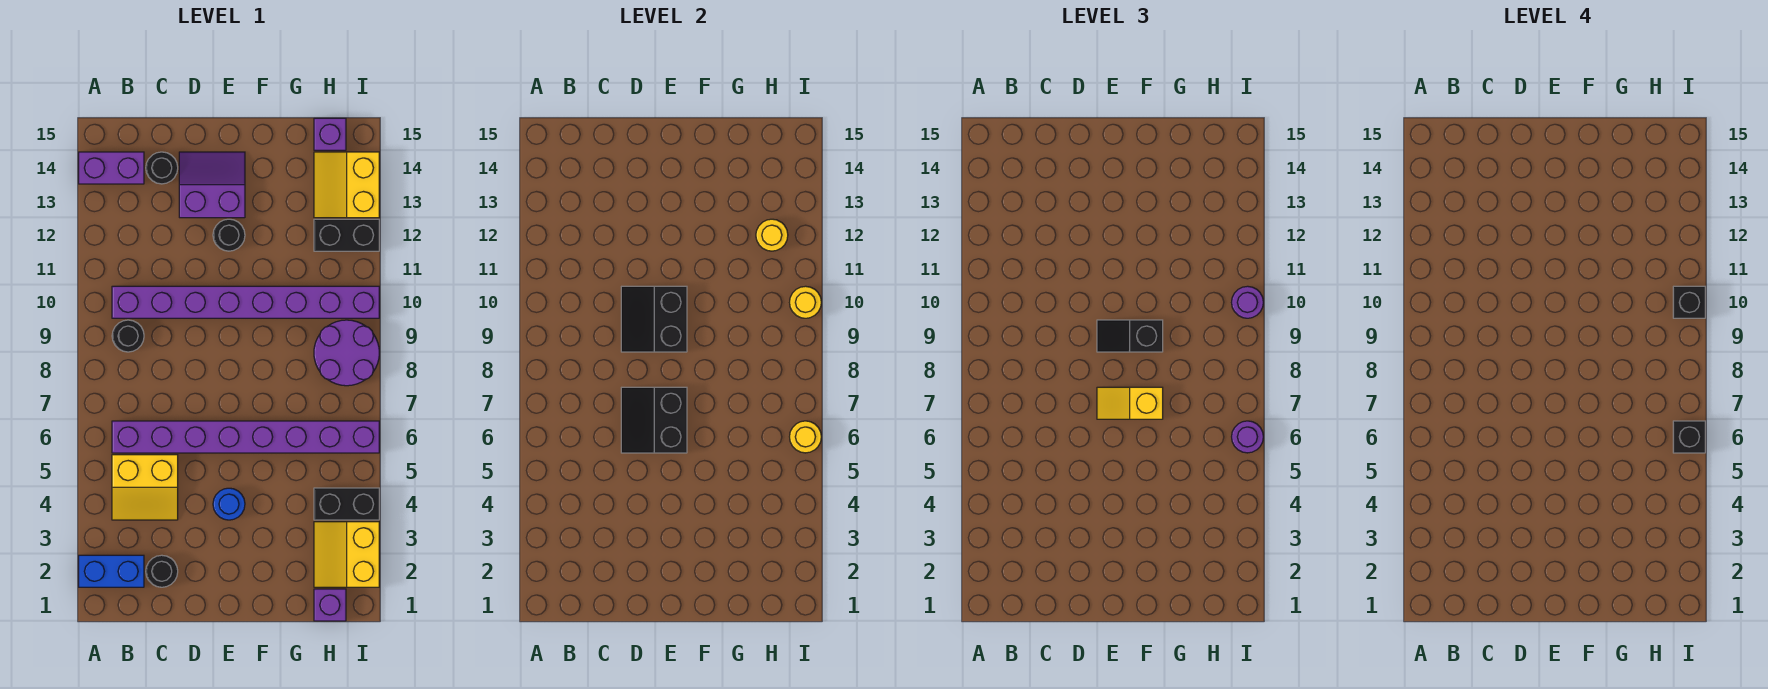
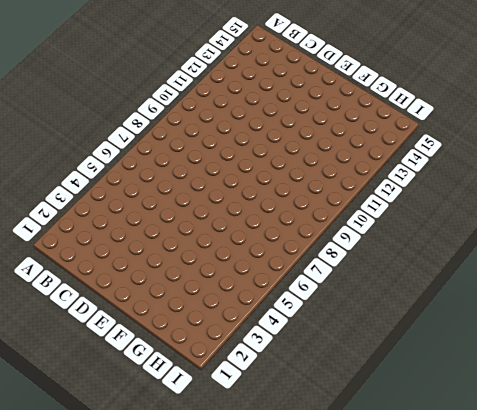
none -> blue 1x2 brick [79,555,144,587]
none -> purple 1x2 brick [79,152,144,184]
none -> yellow 2x2 slope [112,455,178,520]

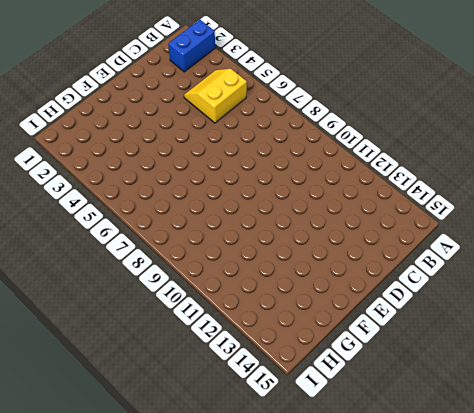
none -> purple 1x2 brick [79,152,144,184]
none -> purple 1x8 brick [112,421,379,453]
none -> black 1x1 round brick [112,320,144,352]

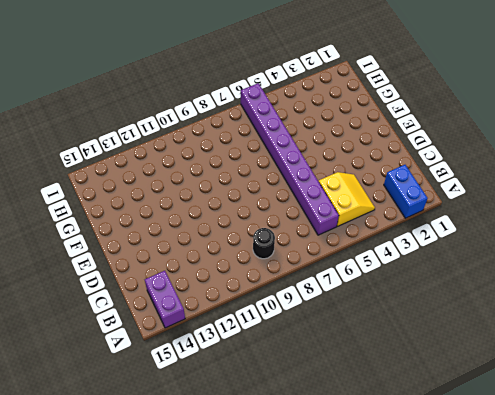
none -> purple 1x8 brick [112,286,379,318]
none -> black 1x1 round brick [146,555,178,587]
none -> black 1x1 round brick [146,152,178,184]

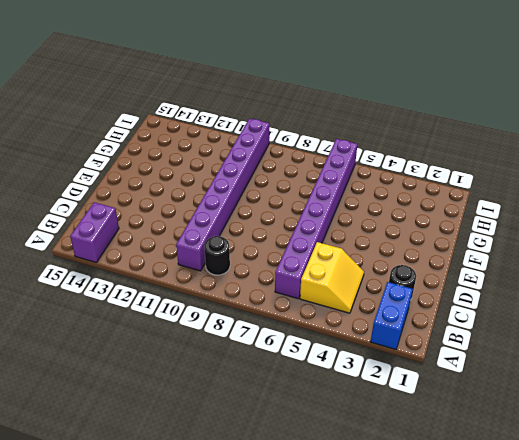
none -> black 1x1 round brick [146,152,178,184]
none -> purple 2x2 slope [179,152,245,218]
none -> blue 1x1 round brick [213,488,245,520]

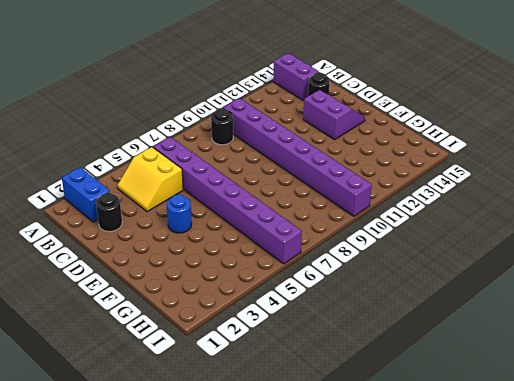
none -> black 1x1 round brick [213,219,245,251]
none -> purple 1x1 brick [314,589,346,621]
none -> yellow 2x2 slope [314,522,379,587]

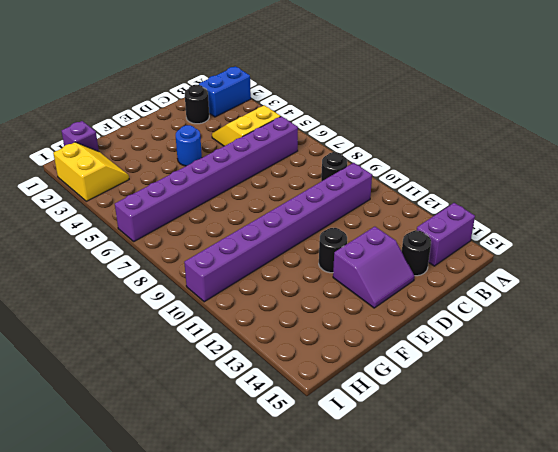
none -> black 1x2 brick [314,488,379,520]
none -> purple 2x2 round brick [314,320,379,386]
none -> black 1x2 brick [314,219,379,251]

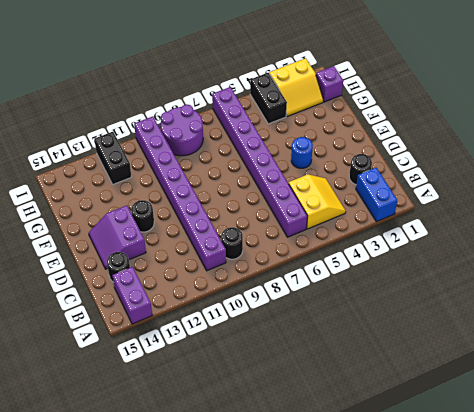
none -> yellow 2x2 slope [314,152,379,218]
none -> purple 1x1 brick [314,118,346,150]
none -> black 2x2 slope [621,387,687,453]

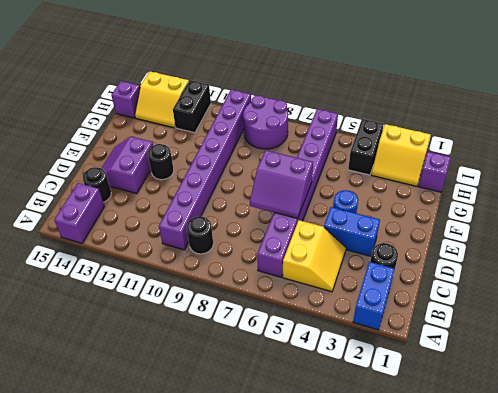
blue 1x2 brick [324,207,380,256] -> none
purple 2x2 slope [250,150,313,218] -> black 2x2 slope [621,387,687,453]
none -> black 2x2 slope [621,286,687,352]
none -> yellow 1x1 round brick [756,219,788,251]
none -> yellow 1x1 round brick [790,421,821,453]

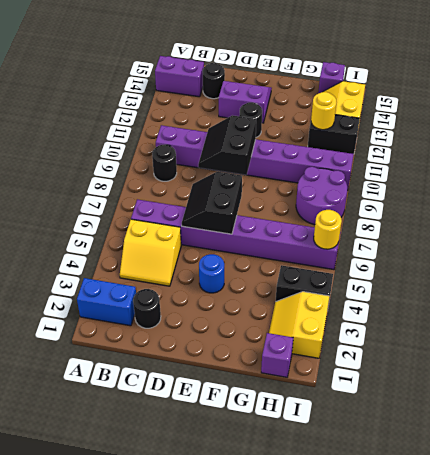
none -> yellow 1x1 round brick [790,286,821,318]
none -> yellow 1x2 slope [1097,387,1163,419]
none -> black 1x2 slope [1097,320,1163,352]

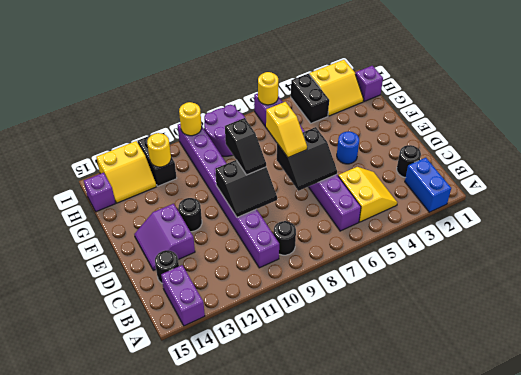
none -> purple 1x1 round brick [1232,421,1263,453]
none -> purple 1x1 round brick [1232,286,1263,318]
none -> black 1x1 brick [1673,421,1705,453]

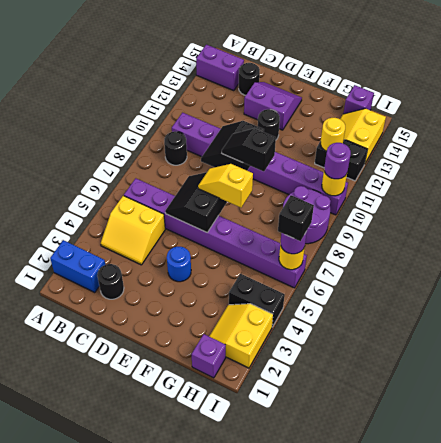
none -> black 1x1 brick [1673,286,1705,318]

